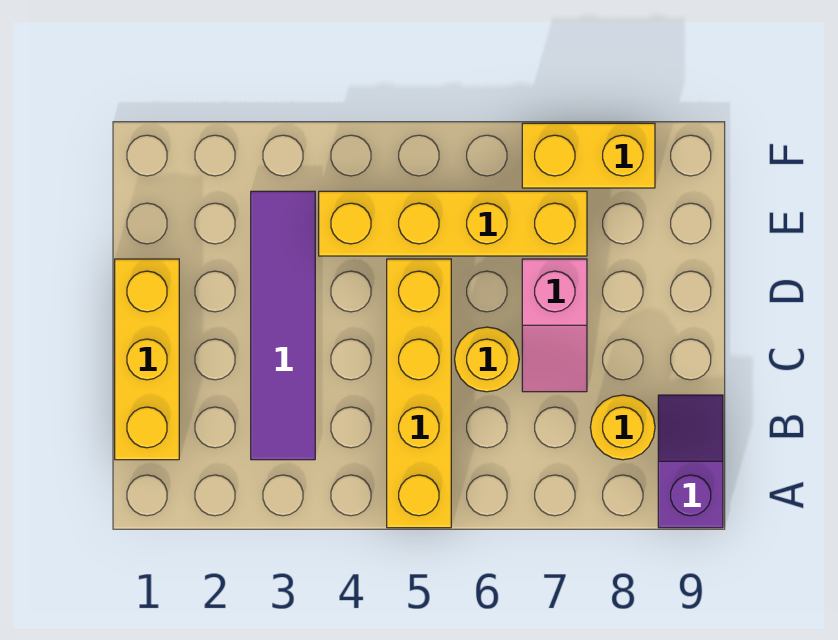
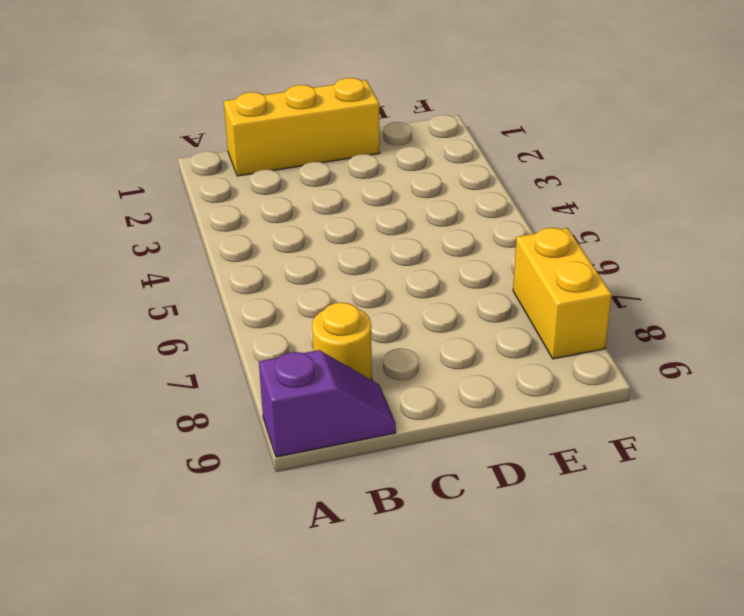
none -> yellow 1x4 brick [387,259,451,528]
none -> purple 1x4 tile [251,191,315,460]

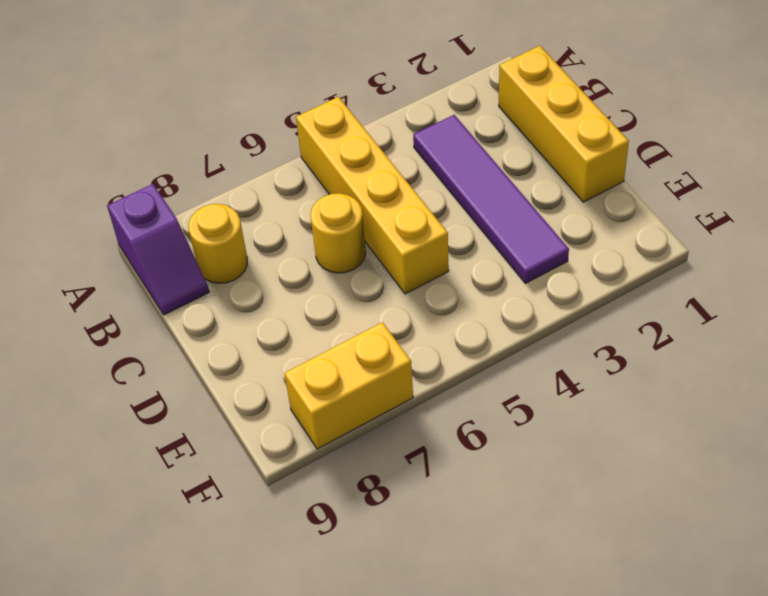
none -> pink 1x2 slope [522,259,587,392]
none -> yellow 1x4 brick [319,191,587,256]

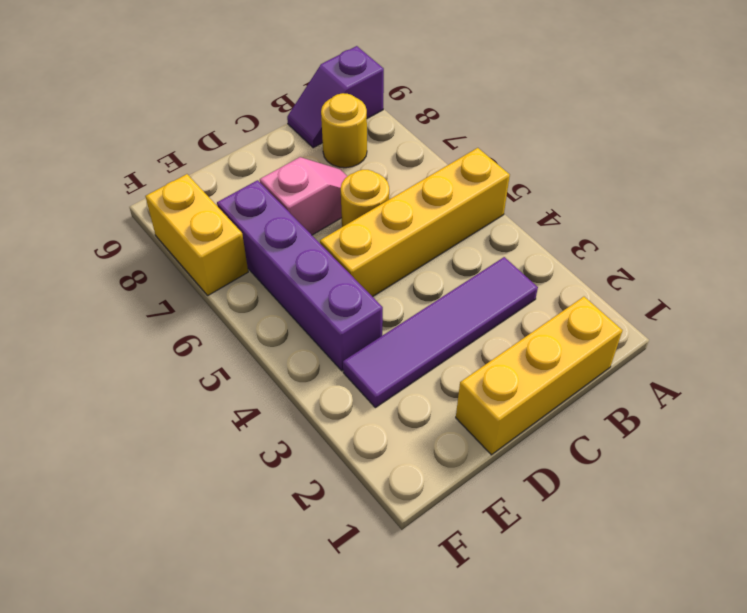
purple 1x4 brick [217,180,383,371] -> yellow 1x4 brick [319,191,587,256]

